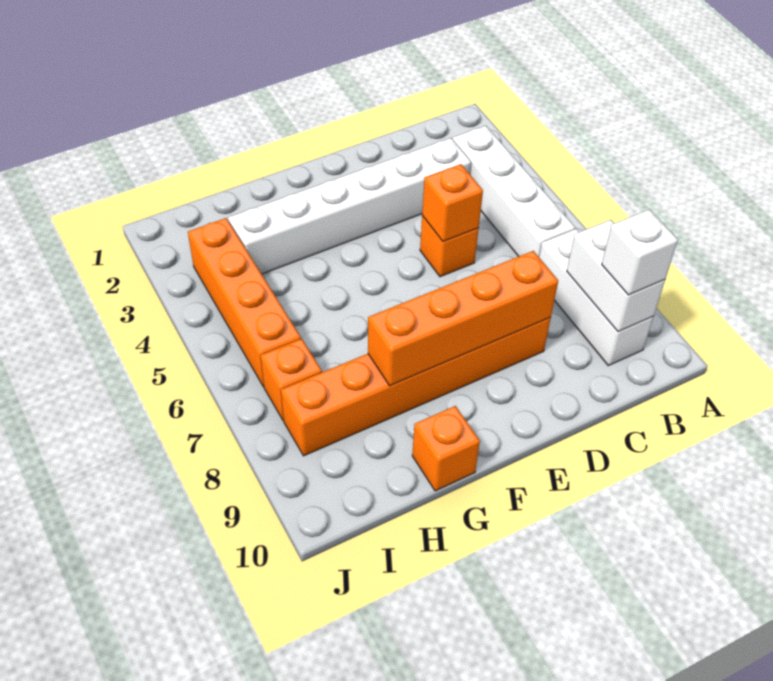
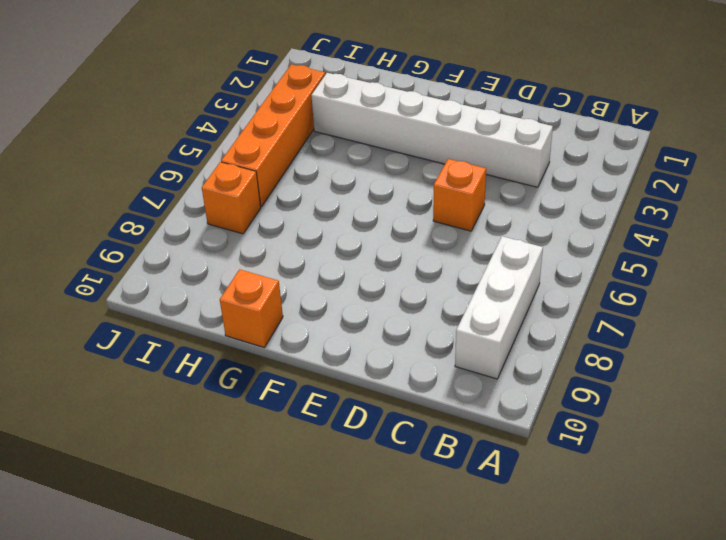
none -> white 1x4 brick [453,126,575,257]
none -> orange 1x6 brick [281,318,551,456]
none -> white 1x2 brick [567,220,665,332]

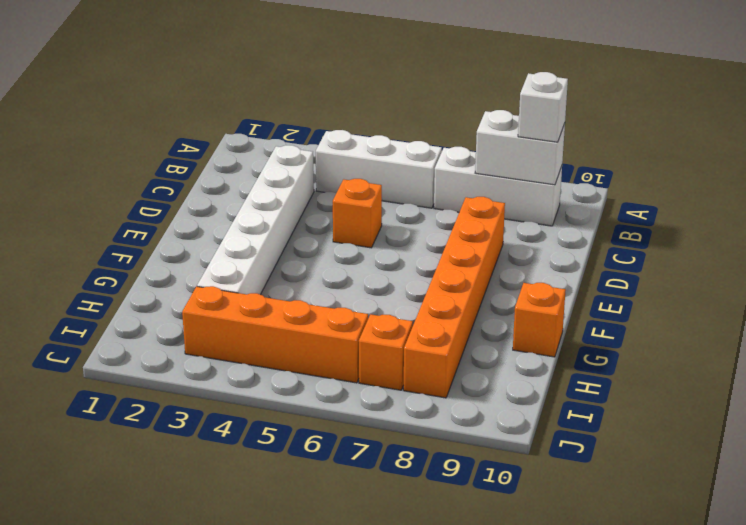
white 1x3 brick [316,130,442,208] -> white 1x4 brick [453,126,575,257]
none -> orange 1x1 brick [422,164,483,242]
none -> orange 1x4 brick [368,251,558,386]

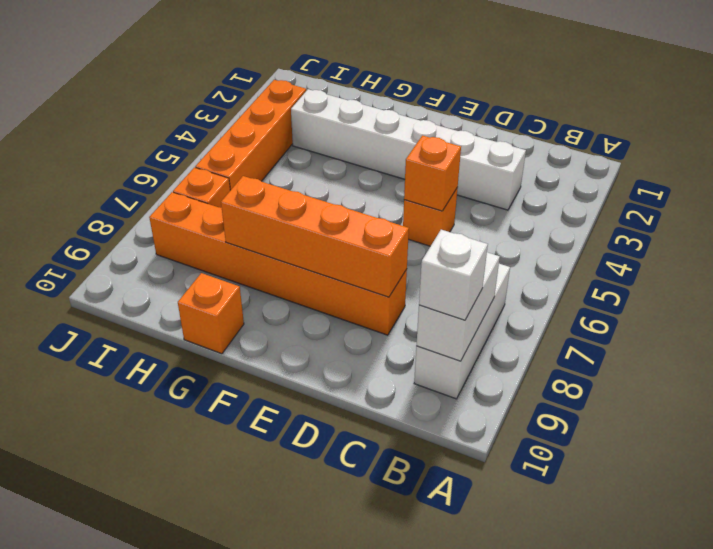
none -> white 1x4 brick [453,126,575,257]

